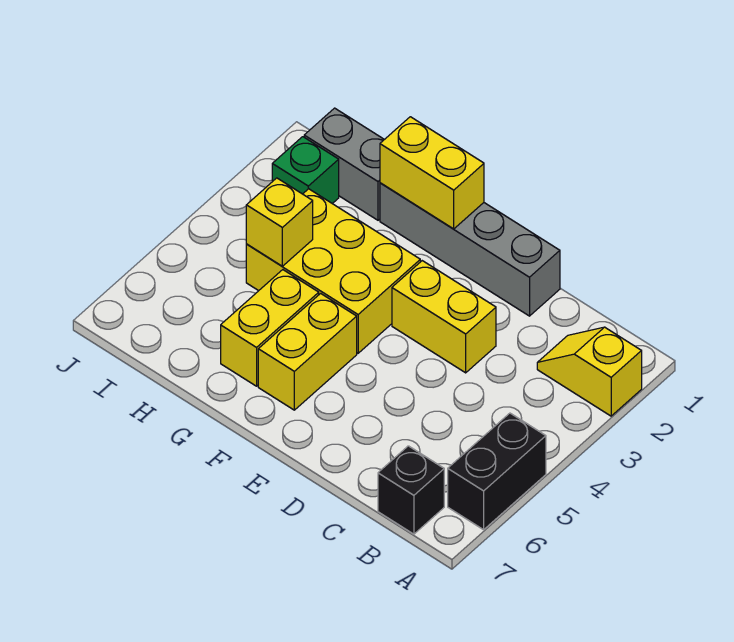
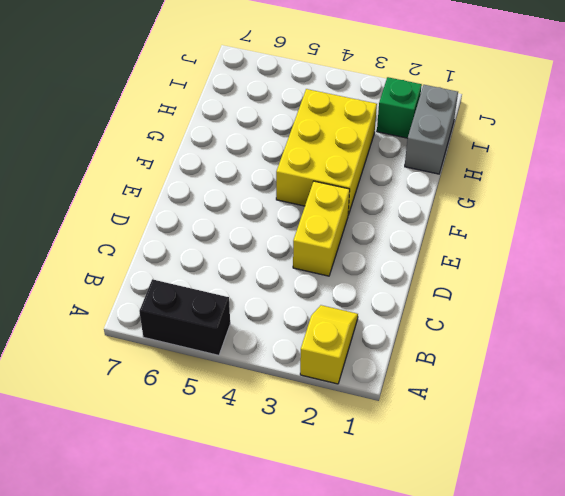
none -> black 1x1 brick [378,446,444,534]
none -> grey 1x4 brick [380,183,560,316]
none -> yellow 1x2 brick [258,293,357,410]

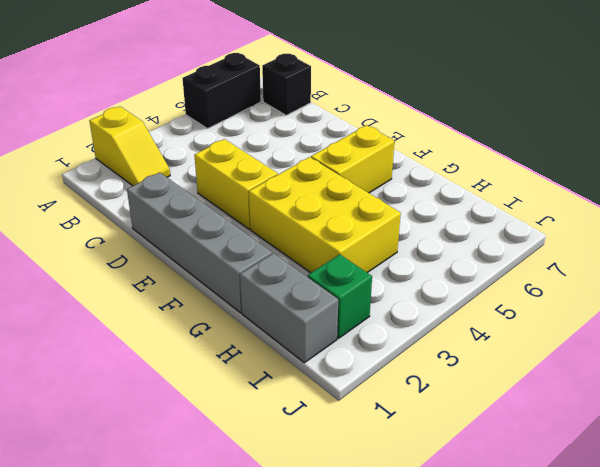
none -> yellow 1x2 brick [221,270,319,386]
none -> yellow 1x2 brick [380,117,484,229]
none -> yellow 1x1 brick [246,178,313,266]

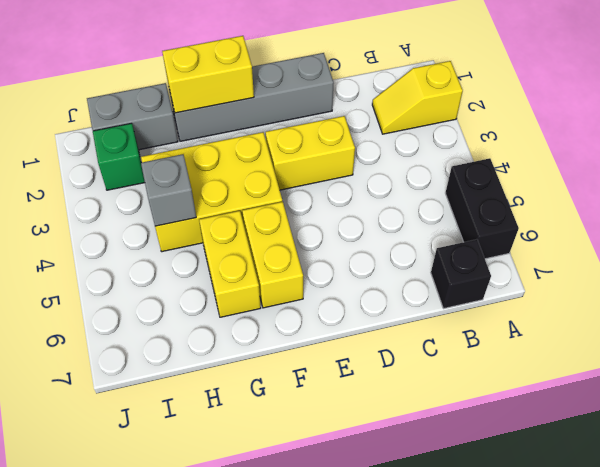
grey 1x1 brick [141,154,196,226] -> yellow 1x1 brick [246,178,313,266]

